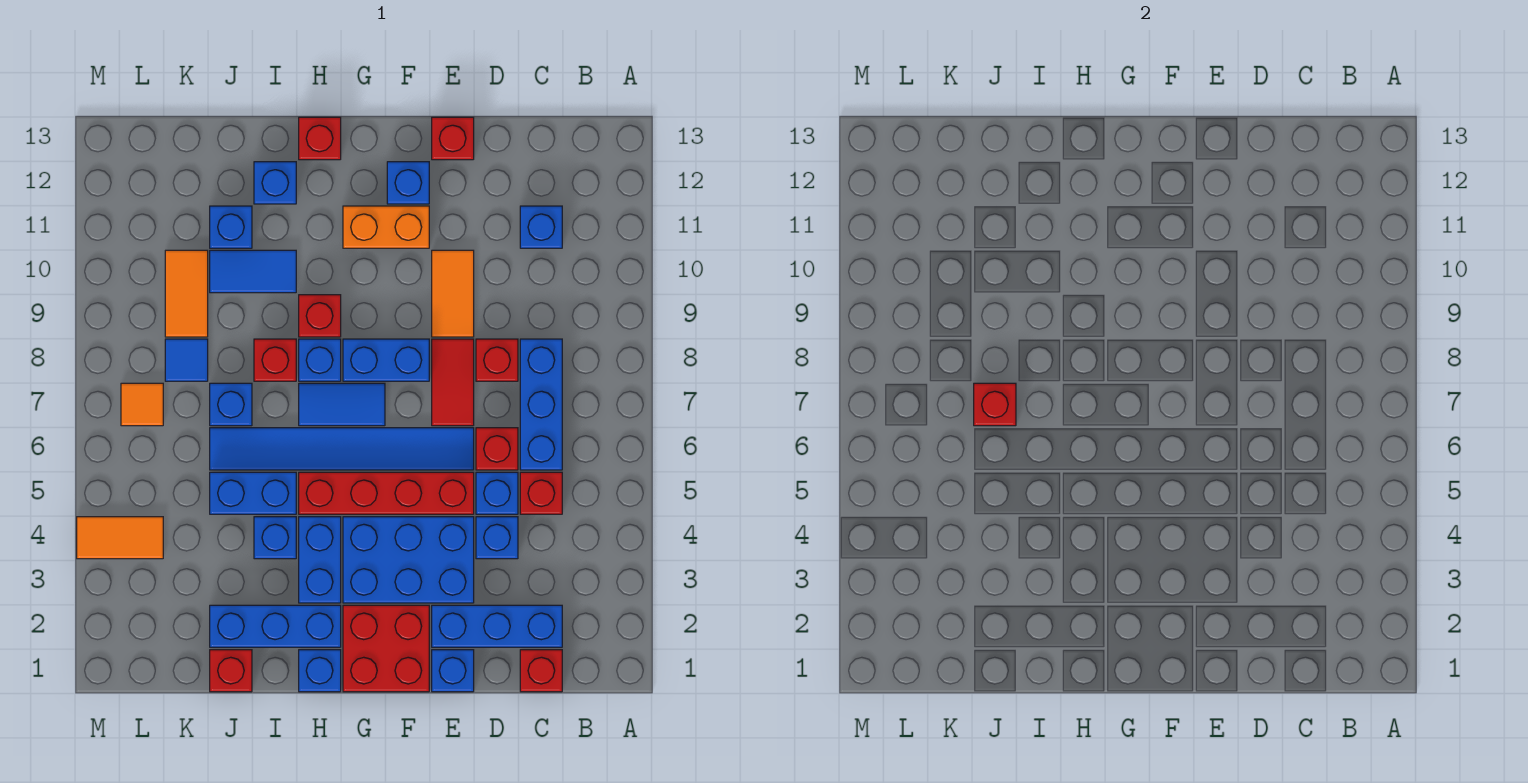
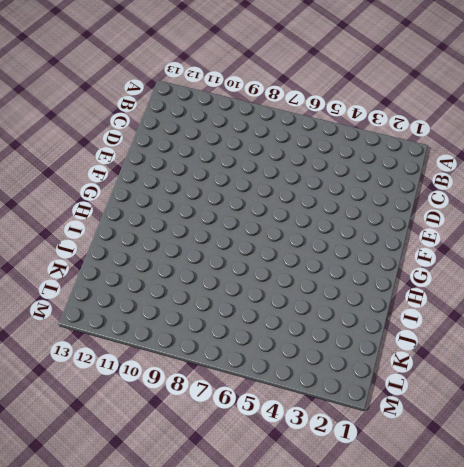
none -> red 1x1 brick [520,650,562,692]
none -> blue 1x3 brick [432,605,562,647]
none -> red 1x1 brick [520,472,562,514]
none -> blue 1x3 brick [520,339,562,470]

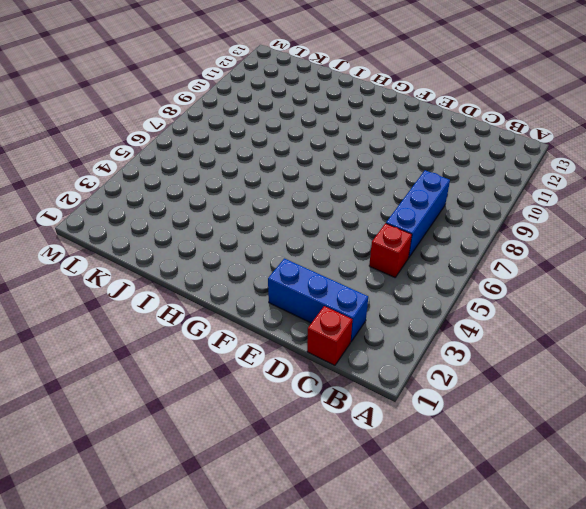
none -> blue 1x1 brick [520,206,562,248]
none -> blue 1x1 brick [476,517,518,559]
none -> blue 1x1 brick [476,472,518,514]
none -> red 1x1 brick [476,428,518,470]

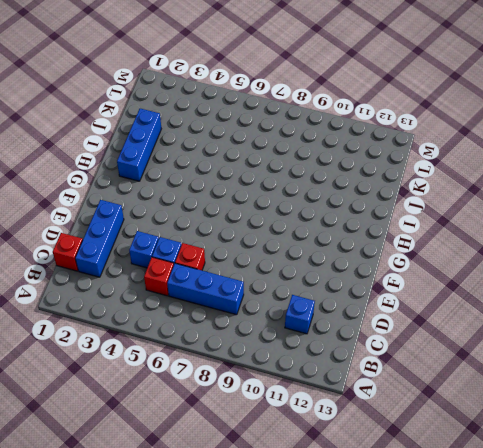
none -> red 1x1 brick [476,339,518,381]
none -> blue 1x1 brick [432,650,474,692]
none -> blue 2x3 brick [343,517,474,603]
none -> red 1x4 brick [299,472,474,514]

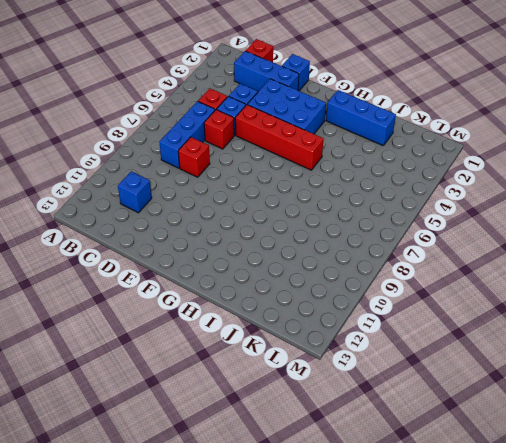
none -> blue 1x6 tile [210,428,474,470]
none -> red 1x2 tile [432,339,474,426]
none -> orange 1x2 tile [432,250,474,337]
none -> red 1x1 brick [432,117,474,160]

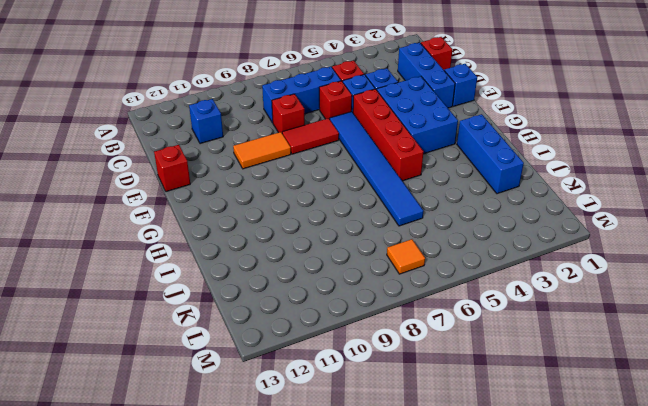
none -> red 2x2 brick [343,605,429,692]
none -> blue 1x2 brick [343,339,429,381]
none -> orange 1x2 brick [343,206,429,248]
none -> blue 1x1 brick [387,162,429,204]

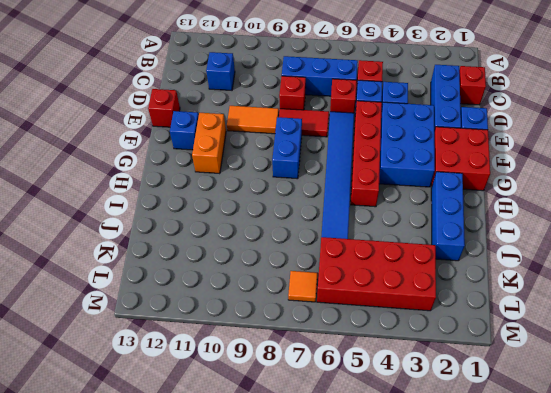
red 2x4 brick [317,237,436,311] -> orange 1x2 tile [77,517,163,559]
none -> blue 1x2 tile [299,383,385,426]
none -> blue 1x1 brick [299,650,341,692]
none -> blue 1x2 brick [299,517,341,603]
none -> blue 1x1 brick [299,339,341,381]

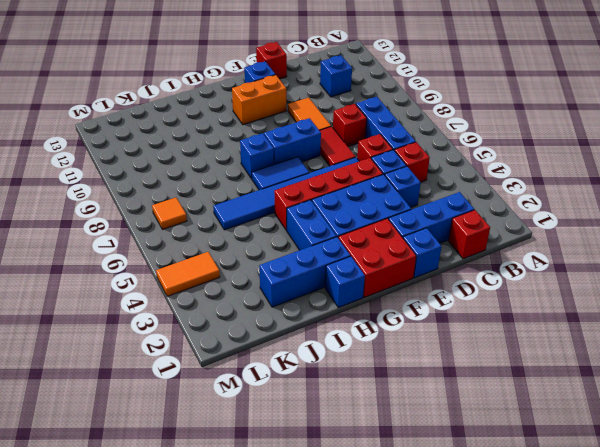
none -> red 1x1 brick [299,295,341,337]
none -> red 1x1 brick [299,117,341,160]
none -> blue 1x1 brick [254,517,296,559]
none -> blue 1x2 brick [210,472,296,514]

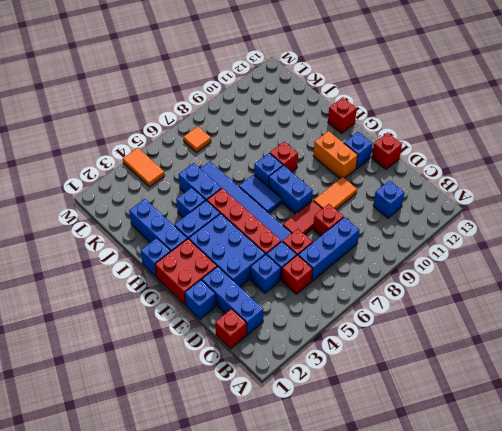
none -> red 1x1 brick [254,339,296,381]
none -> blue 1x2 tile [210,250,296,293]
none -> blue 1x1 brick [254,162,296,204]
none -> red 1x1 brick [210,650,252,692]

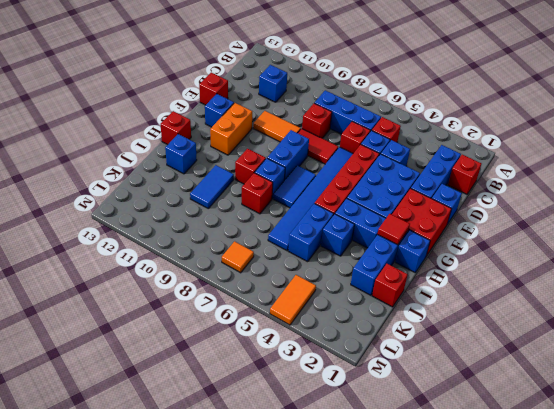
red 1x1 tile [377,214,410,245] -> none
none -> blue 1x1 brick [210,383,252,426]
none -> blue 1x1 brick [210,206,252,248]
none -> blue 1x1 tile [165,339,208,381]
none -> orange 1x2 tile [165,250,208,337]

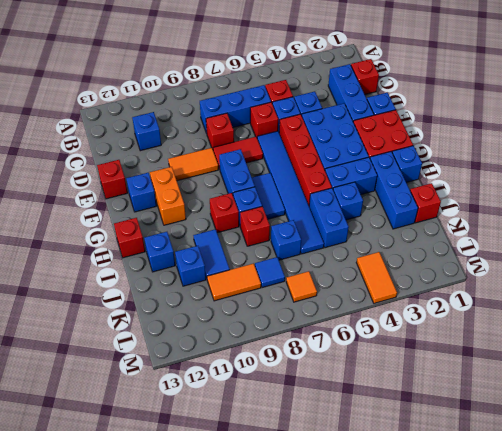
none -> red 1x1 brick [974,383,1016,426]

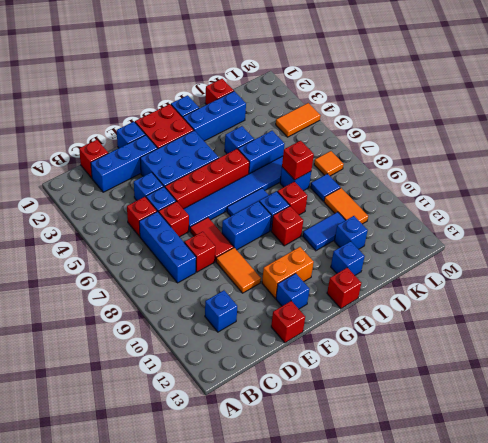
none -> blue 1x2 brick [299,517,341,603]

